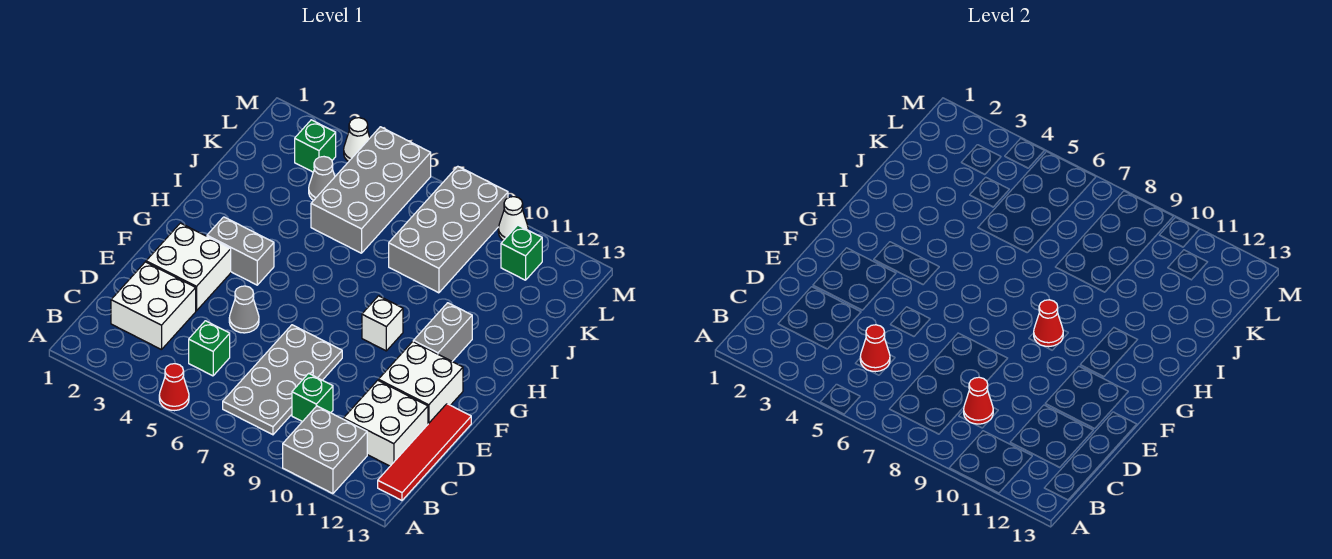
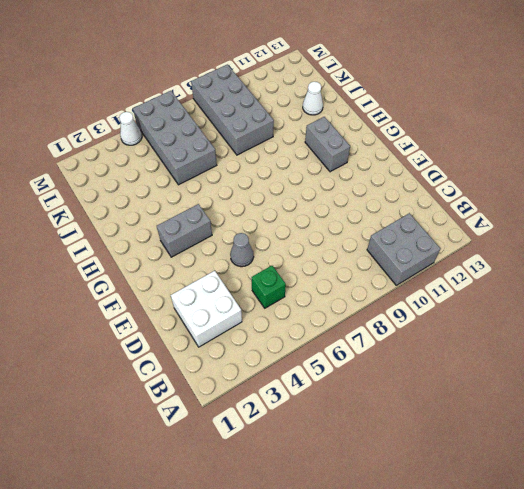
white 1x1 cone [303,82,323,115] -> white 1x1 cone moved to [498,197,528,241]
none -> red 1x1 cone [159,364,189,411]
none -> grey 2x4 plate [223,325,342,435]
none -> red 1x4 tile [378,404,471,500]

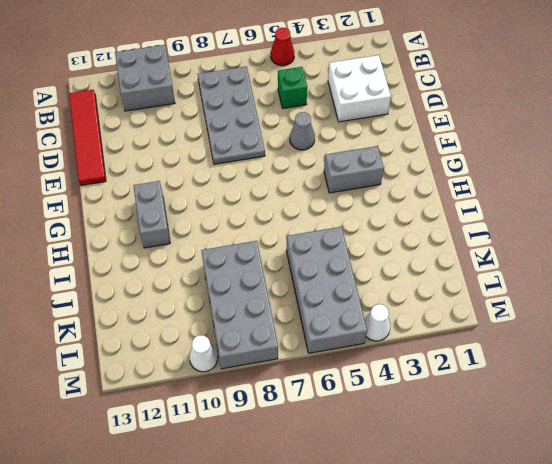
none -> green 1x1 brick [292,373,333,422]
none -> white 2x2 brick [343,380,428,466]
none -> white 2x2 brick [146,223,231,311]

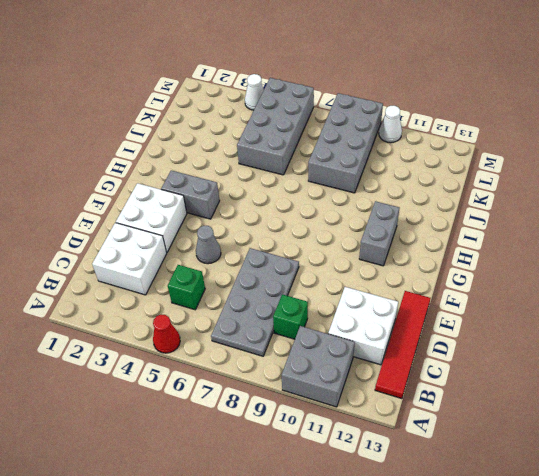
none -> white 2x2 brick [378,342,463,424]
none -> white 1x1 brick [362,296,403,351]
none -> grey 1x1 cone [309,157,335,200]

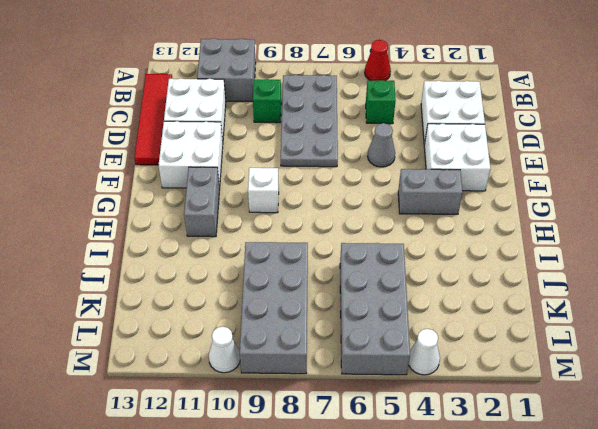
none -> grey 1x1 cone [309,157,335,200]
none -> green 1x1 brick [295,120,336,172]
none -> green 1x1 brick [501,225,542,280]

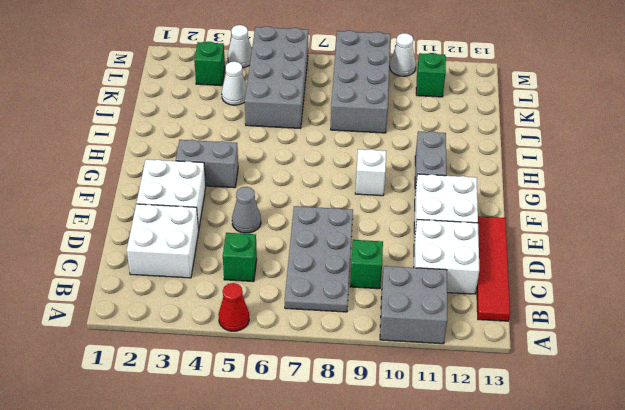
white 1x1 cone [222,61,247,105] -> grey 1x1 cone [309,157,335,200]
none -> red 1x1 cone [860,325,890,372]
none -> red 1x1 cone [964,377,993,424]
none -> red 1x1 cone [1034,300,1063,347]

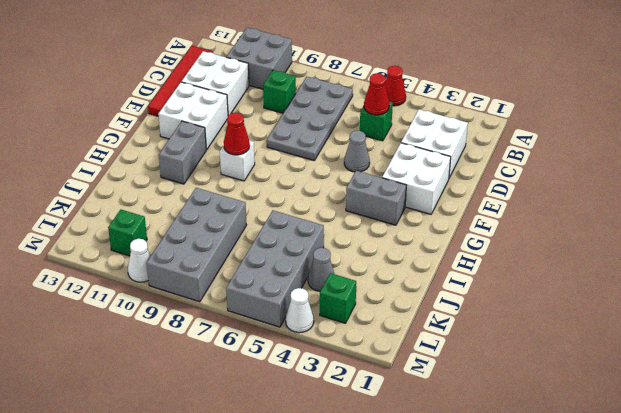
none -> red 1x1 cone [964,377,993,424]

